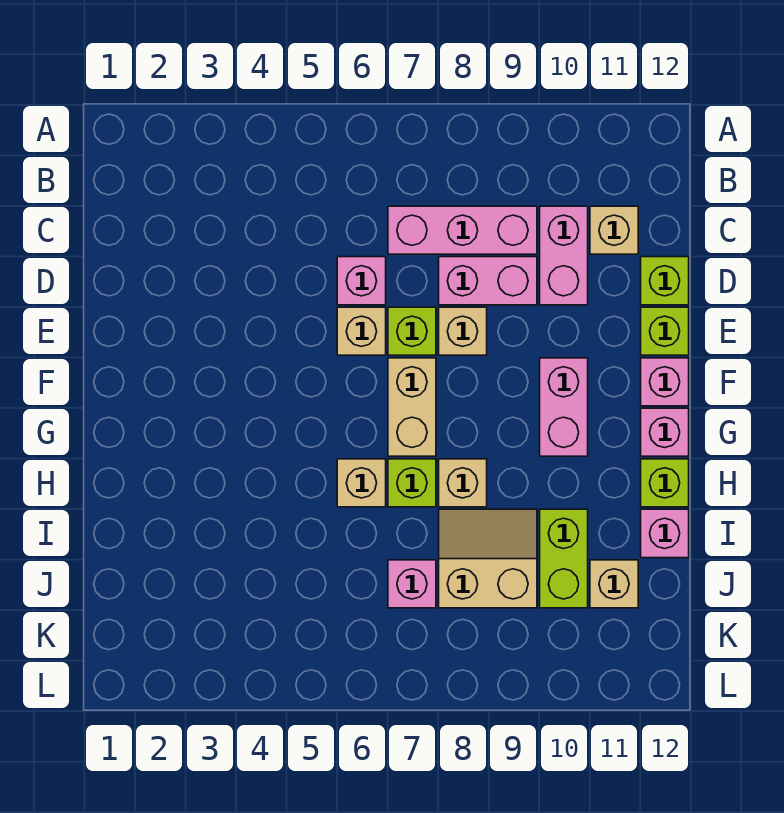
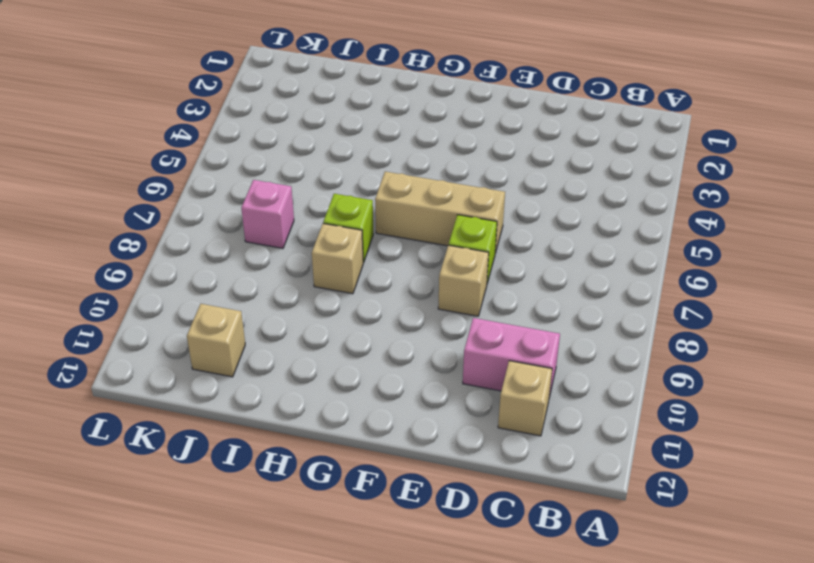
tan 1x3 brick [375,172,505,253] -> tan 1x1 brick [337,307,386,355]
none -> pink 1x3 brick [388,206,537,254]
none -> pink 1x1 brick [337,257,386,305]
none -> pink 1x2 brick [439,257,537,305]

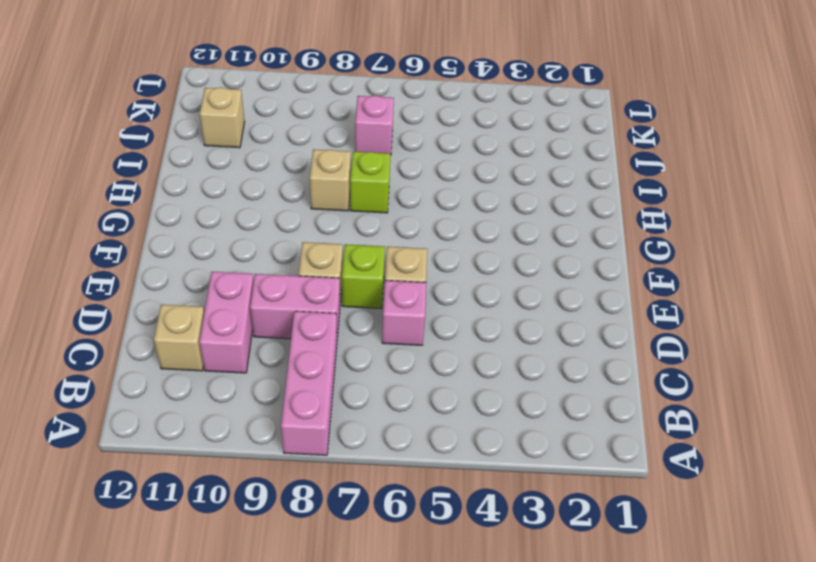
pink 1x3 brick [281,311,337,455] -> pink 1x3 brick turned to [388,206,537,254]
none -> lime 1x1 brick [641,257,689,305]
none -> lime 1x1 brick [641,307,689,355]
none -> tan 1x2 brick [388,358,436,456]

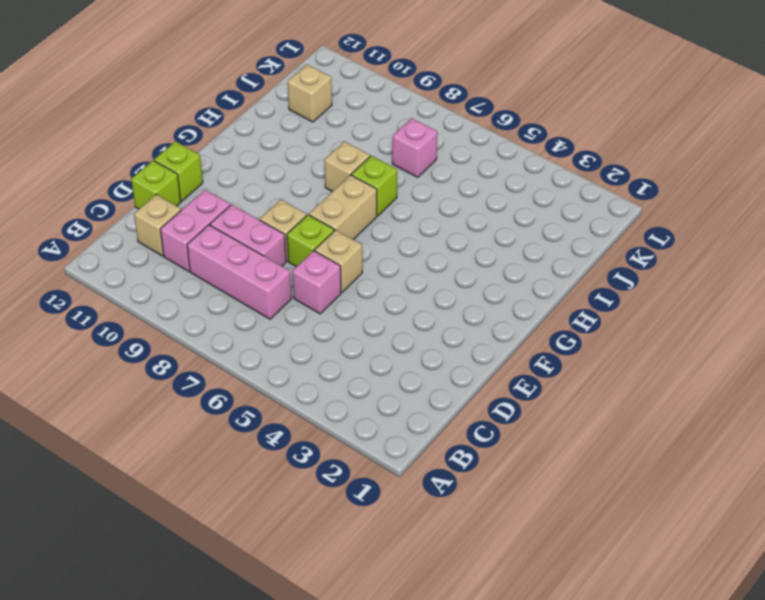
none -> pink 1x2 brick [540,358,588,456]
none -> pink 1x1 brick [641,358,689,406]
none -> pink 1x1 brick [641,408,689,456]

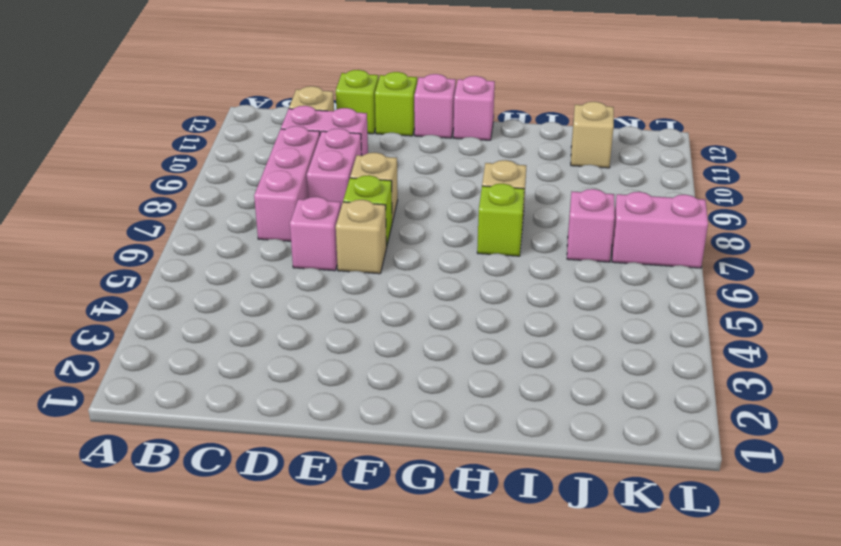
pink 1x2 brick [612,192,708,268] -> pink 1x2 brick moved to [540,358,588,456]
none -> tan 1x2 brick [388,358,436,456]
none -> tan 1x1 brick [337,459,386,507]
none -> lime 1x1 brick [641,459,689,507]

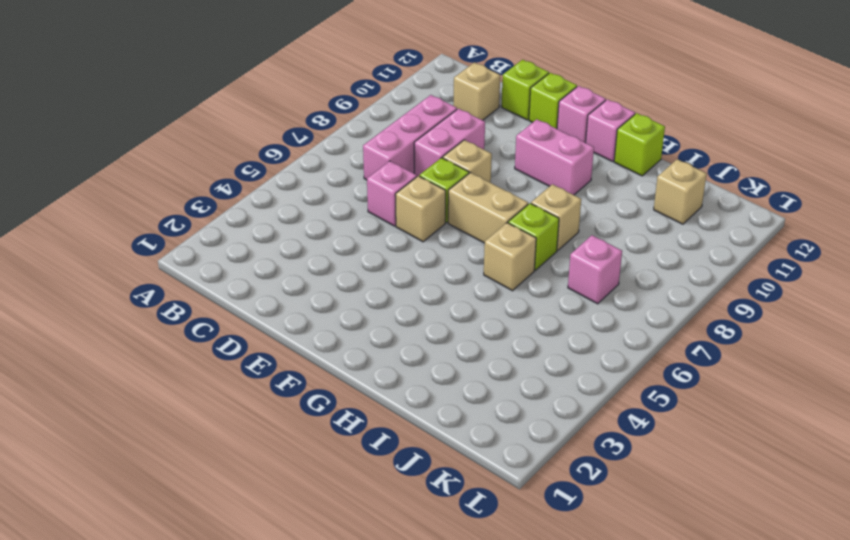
none -> pink 1x2 brick [540,206,588,305]
none -> tan 2x2 slope [439,509,537,608]
none -> lime 1x2 brick [540,509,588,608]

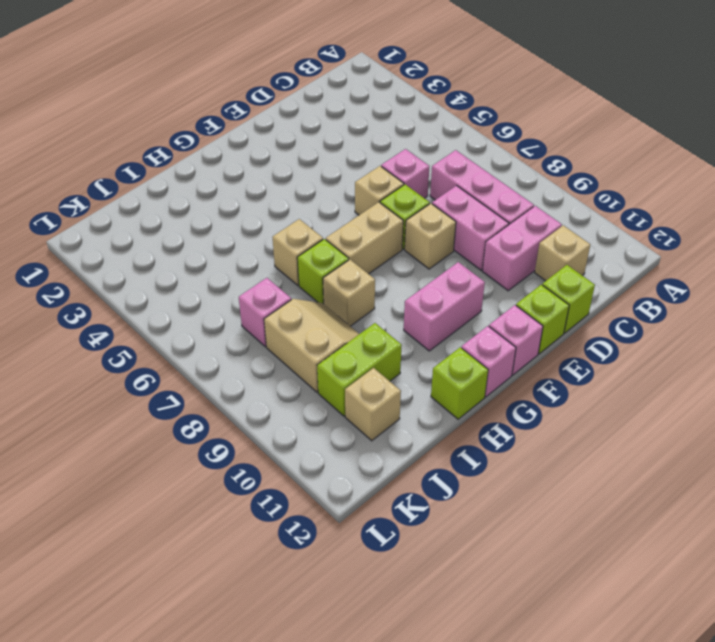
none -> pink 1x1 brick [641,509,689,558]

